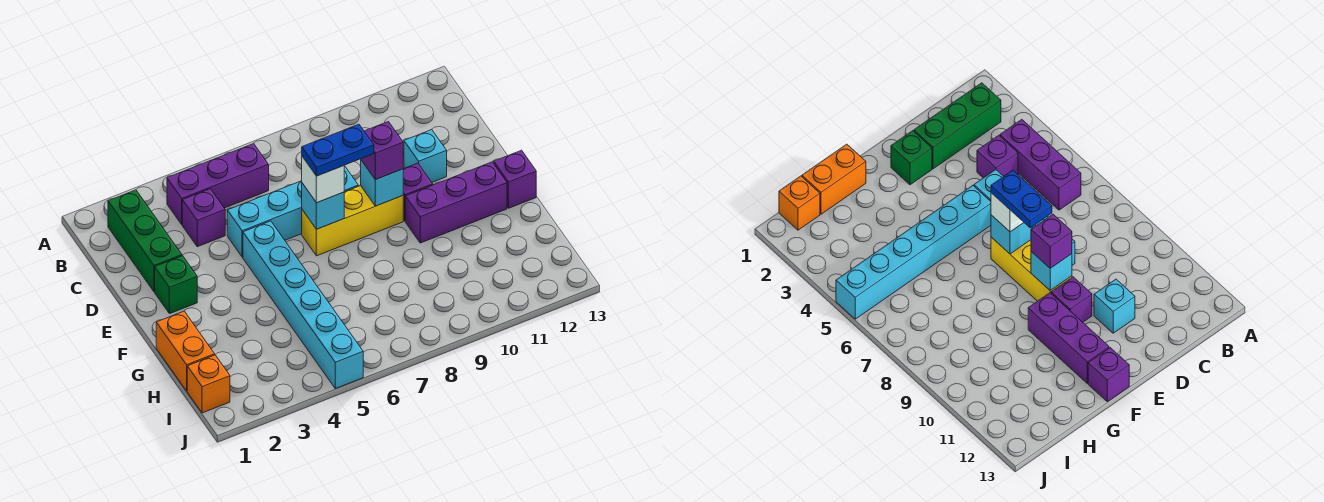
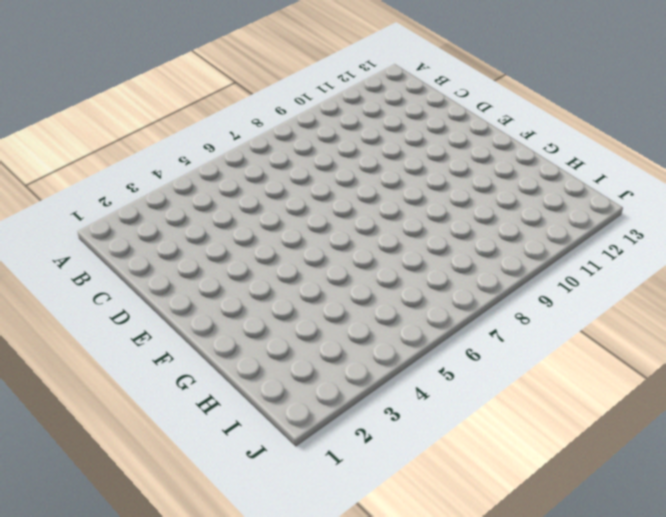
none -> green 1x3 brick [108,190,182,292]
none -> purple 1x3 brick [167,144,269,224]
none -> purple 1x1 brick [182,189,225,247]

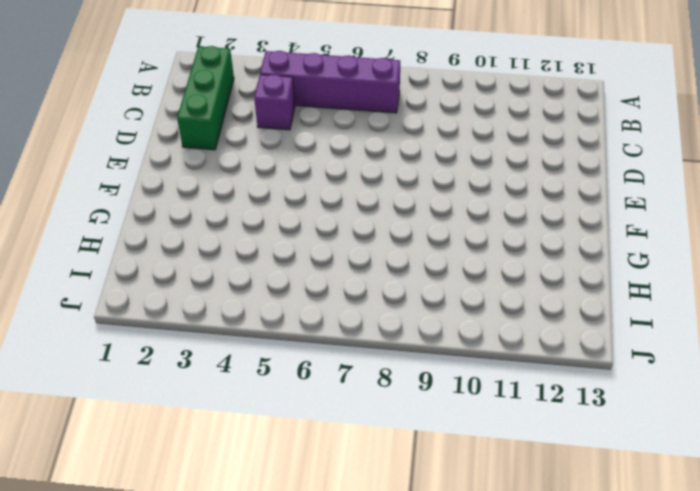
purple 1x4 brick [260,51,400,113] -> purple 1x3 brick [167,144,269,224]
none -> cyan 1x4 brick [227,166,358,257]
none -> cyan 1x1 brick [404,130,447,182]
none -> green 1x1 brick [155,256,197,314]

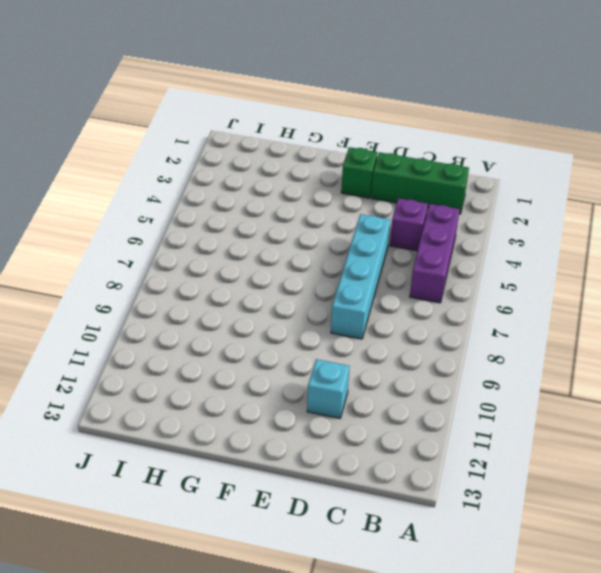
none -> cyan 1x6 brick [243,221,363,389]
none -> yellow 1x3 brick [302,186,403,256]
none -> purple 1x1 brick [403,163,433,221]

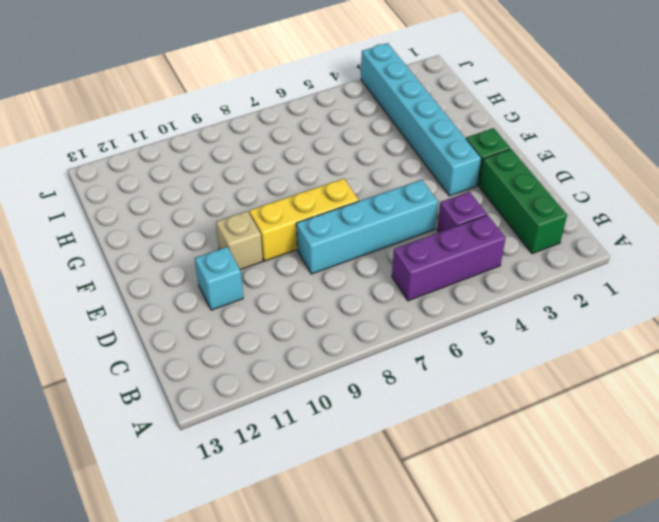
cyan 1x6 brick [361,43,481,196] -> cyan 1x6 brick moved to [243,221,363,389]
tan 1x1 brick [216,211,263,270] -> purple 1x1 brick [403,163,433,221]
none -> purple 1x3 brick [405,162,507,243]
none -> purple 1x1 brick [494,150,536,208]
none -> orange 1x2 brick [156,311,215,391]

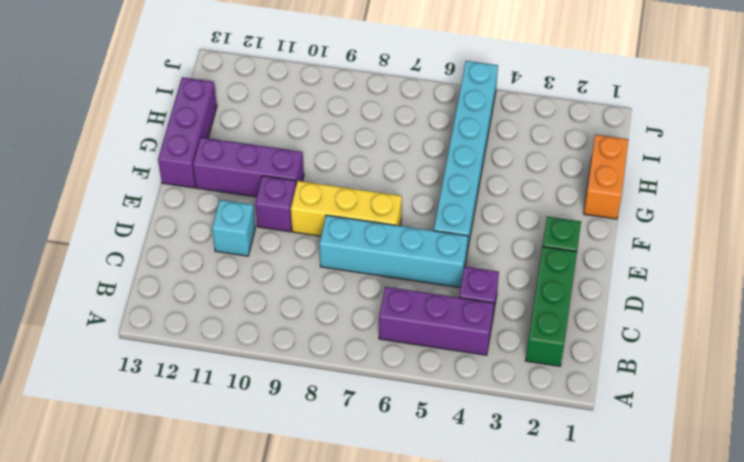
purple 1x3 brick [158,77,217,188] -> purple 1x1 brick [494,150,536,208]
none -> orange 1x1 brick [187,355,230,413]
none -> cyan 1x1 brick [302,183,344,229]
none -> cyan 1x1 brick [361,160,403,206]

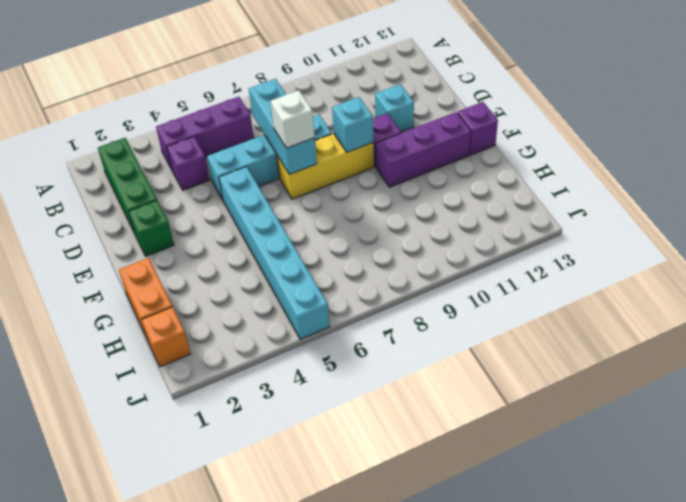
cyan 1x3 brick [249,79,317,174] -> cyan 1x1 brick [302,183,344,229]
none -> purple 1x1 brick [361,122,403,180]
none -> blue 1x2 plate [302,124,374,176]

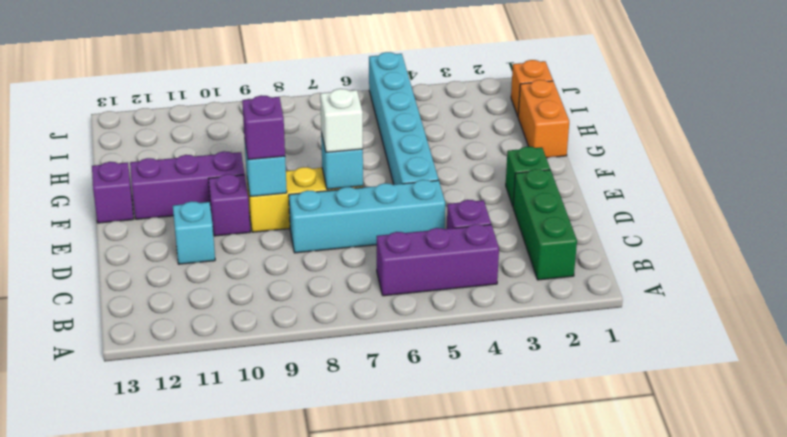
none -> blue 1x2 plate [302,124,374,176]

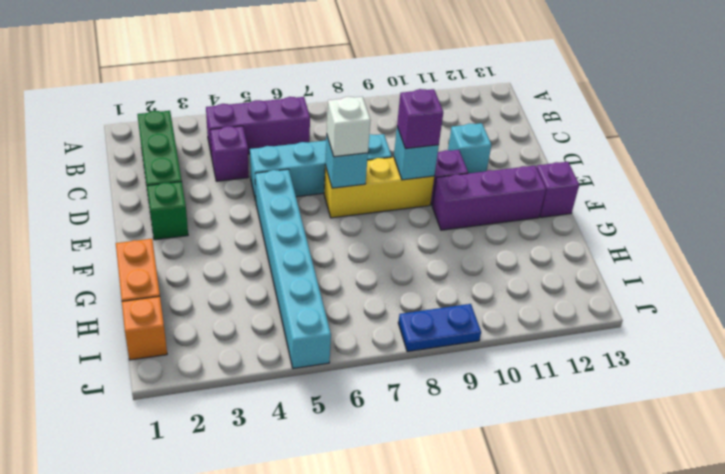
blue 1x2 plate [398,304,481,352] -> blue 1x2 plate moved to [302,124,374,176]

